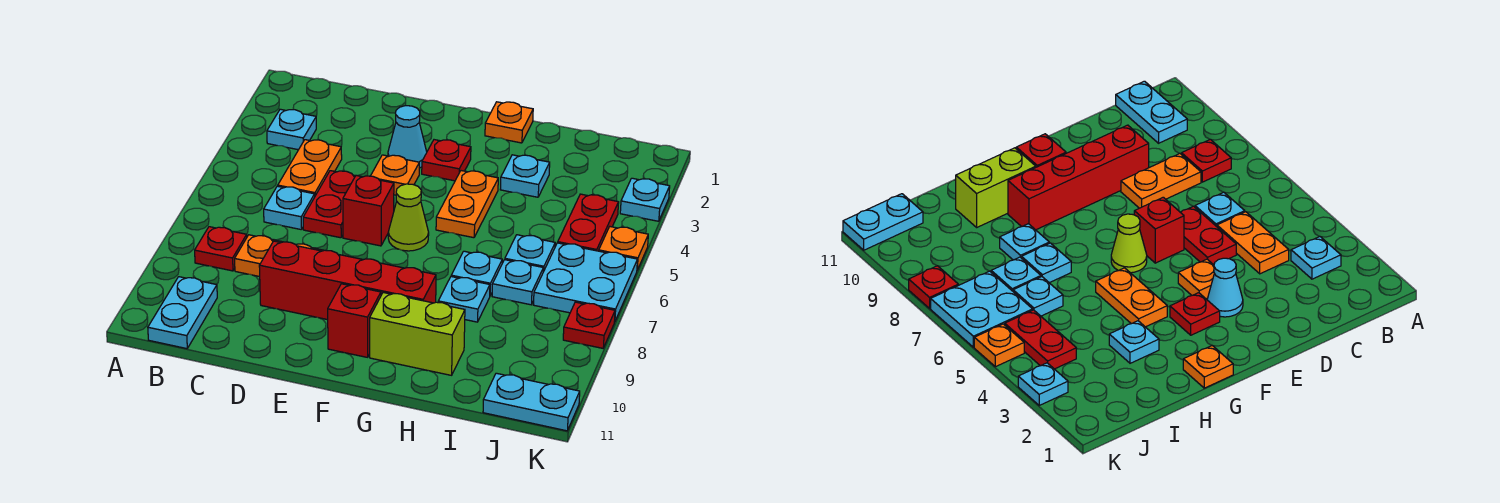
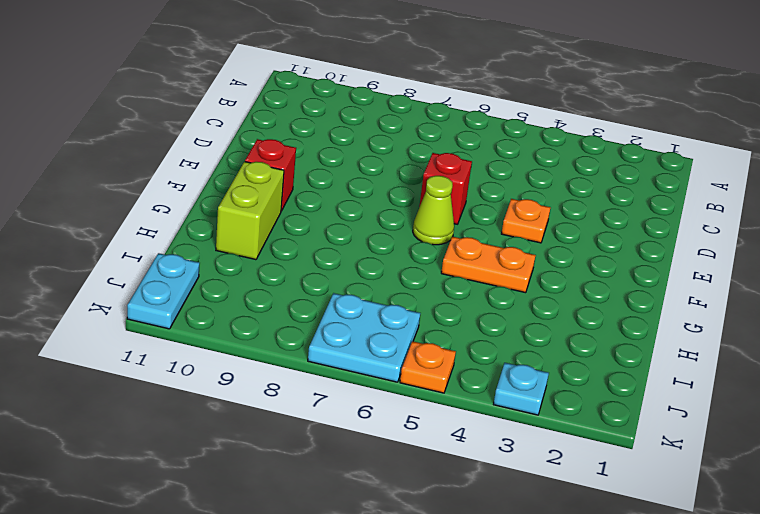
none -> cyan 1x1 plate [267,109,316,150]
none -> red 1x1 plate [195,227,247,271]
none -> cyan 1x2 plate [148,277,217,349]

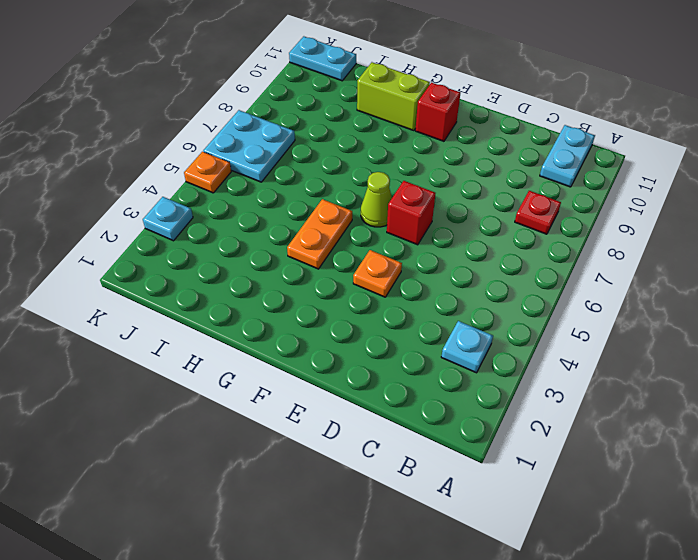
none -> orange 1x2 plate [278,140,342,195]
none -> cyan 1x1 plate [264,186,315,229]
none -> orange 1x2 plate [235,235,324,277]

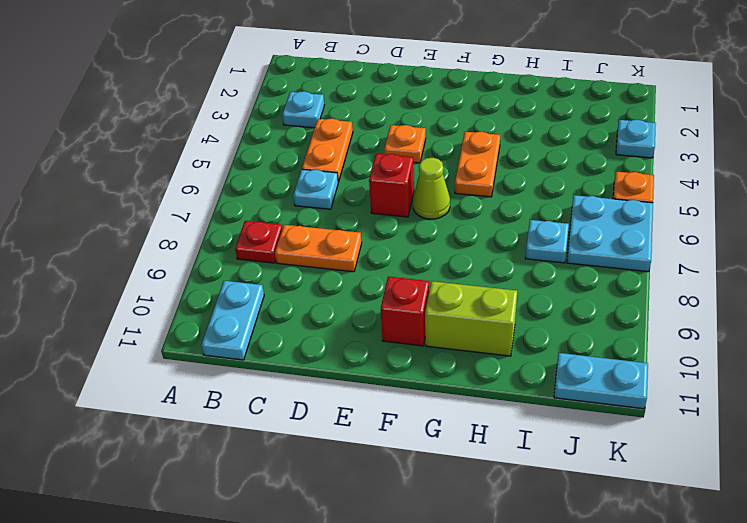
none -> red 1x2 plate [303,171,355,238]
none -> red 1x4 brick [259,241,436,320]
none -> cyan 1x1 cone [388,106,427,168]

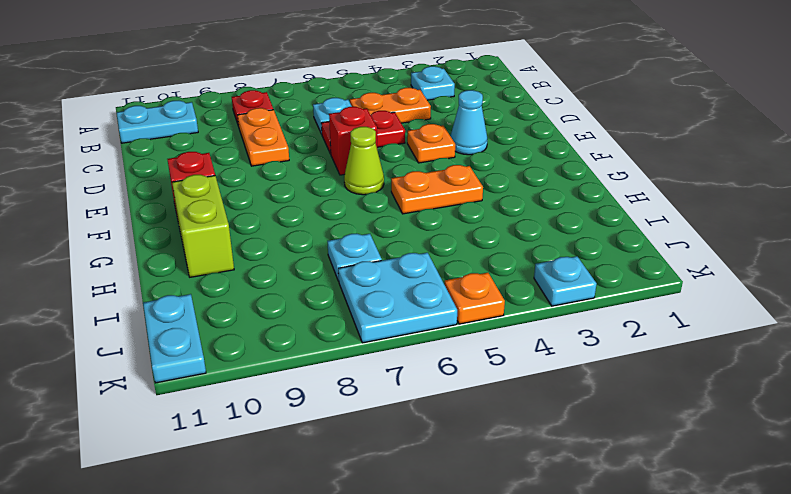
none -> red 1x4 brick [259,241,436,320]
none -> red 1x1 plate [422,140,471,181]
none -> orange 1x1 plate [485,102,533,143]

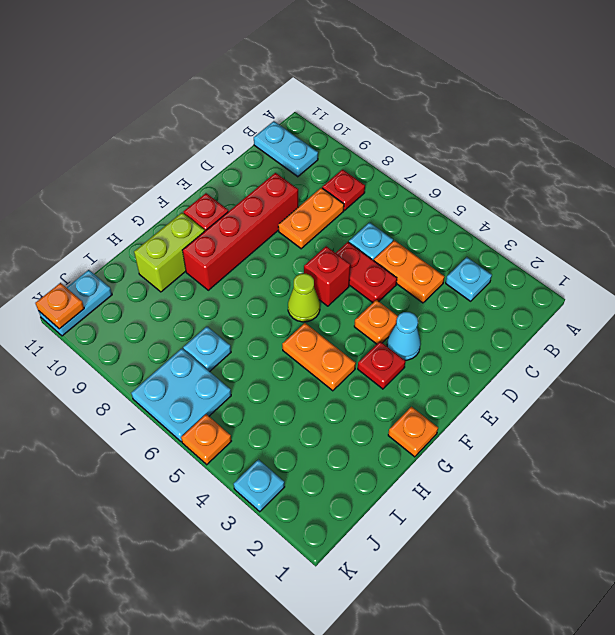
orange 1x1 plate [36,283,84,329] -> none
none -> cyan 1x1 plate [500,155,550,197]
none -> cyan 1x1 plate [451,251,502,295]
none -> cyan 1x1 plate [438,277,490,322]

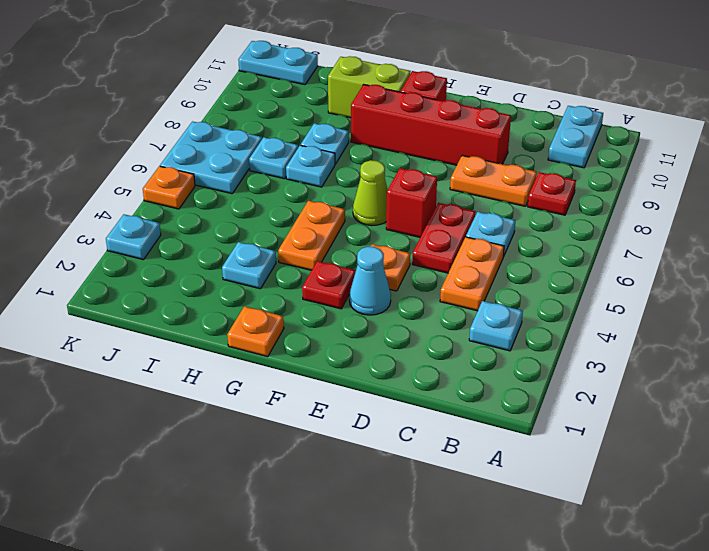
none -> cyan 1x1 plate [505,235,555,272]
none -> red 1x2 plate [558,194,619,251]
none -> red 1x1 plate [563,302,615,348]

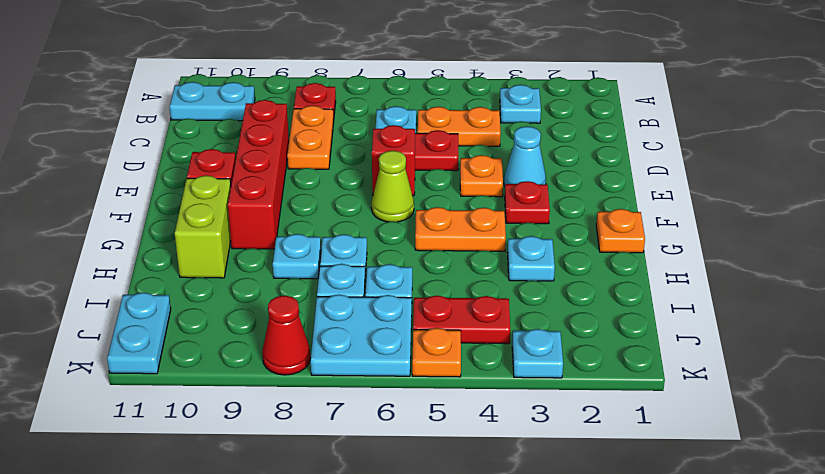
red 1x1 cone [262,296,310,375] -> red 1x1 plate [563,302,615,348]

